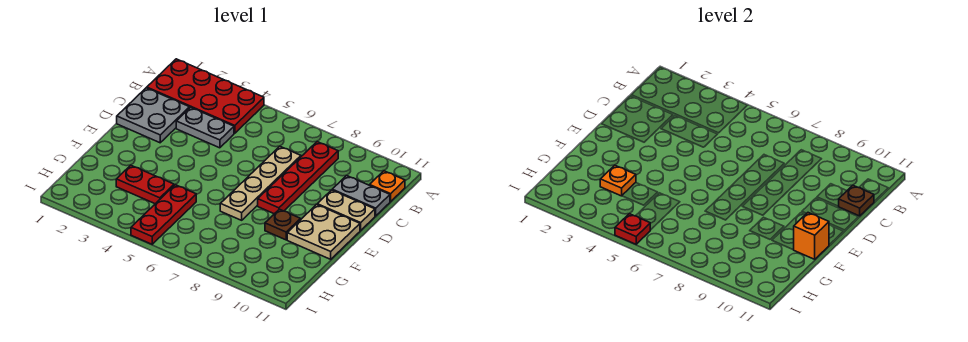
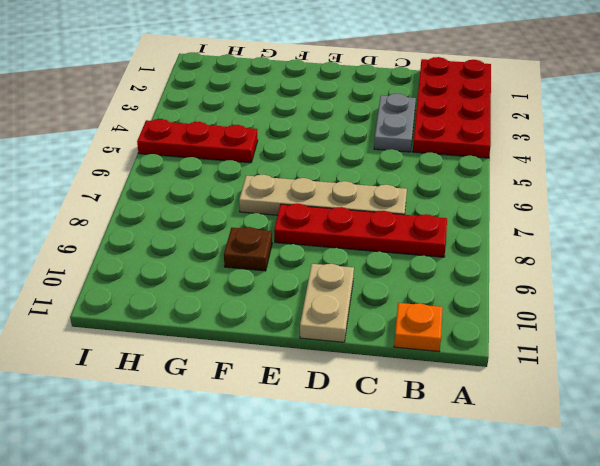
none -> grey 2x2 plate [117,88,190,143]
none -> grey 1x2 plate [332,176,390,216]
none -> tan 2x2 plate [287,204,360,259]

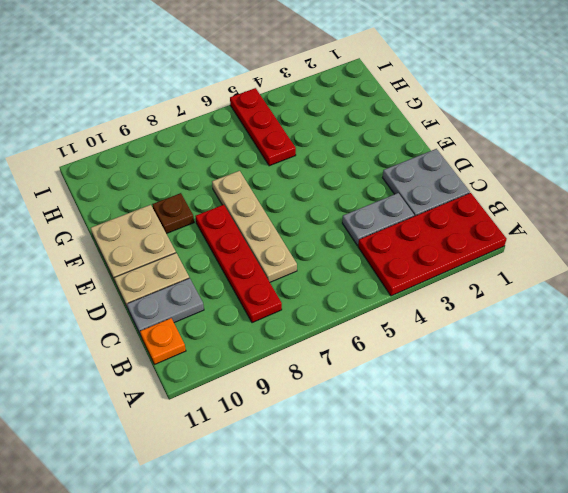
none -> red 1x2 plate [116,165,174,204]
none -> brown 1x1 plate [838,185,874,216]
none -> orange 1x1 brick [794,213,829,259]

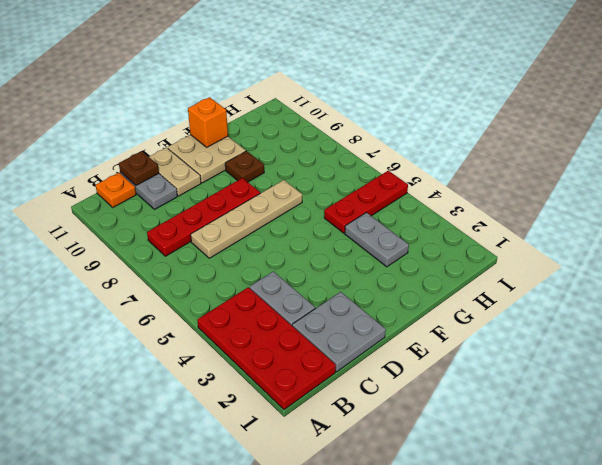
grey 1x2 plate [345,212,409,267] -> red 1x2 plate [116,165,174,204]
none -> orange 1x1 plate [600,165,636,196]
none -> red 1x1 plate [615,214,650,244]

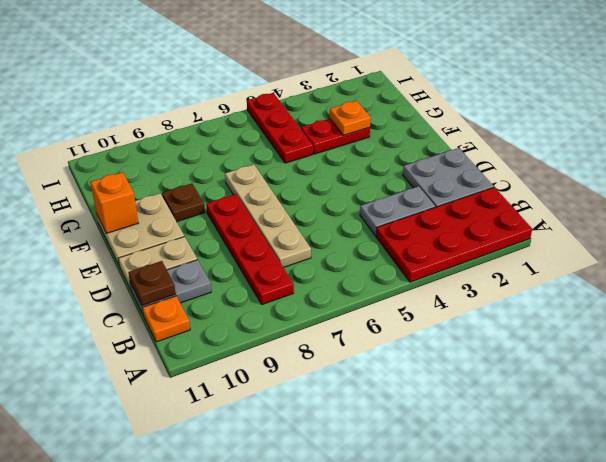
none -> red 1x1 plate [615,214,650,244]

